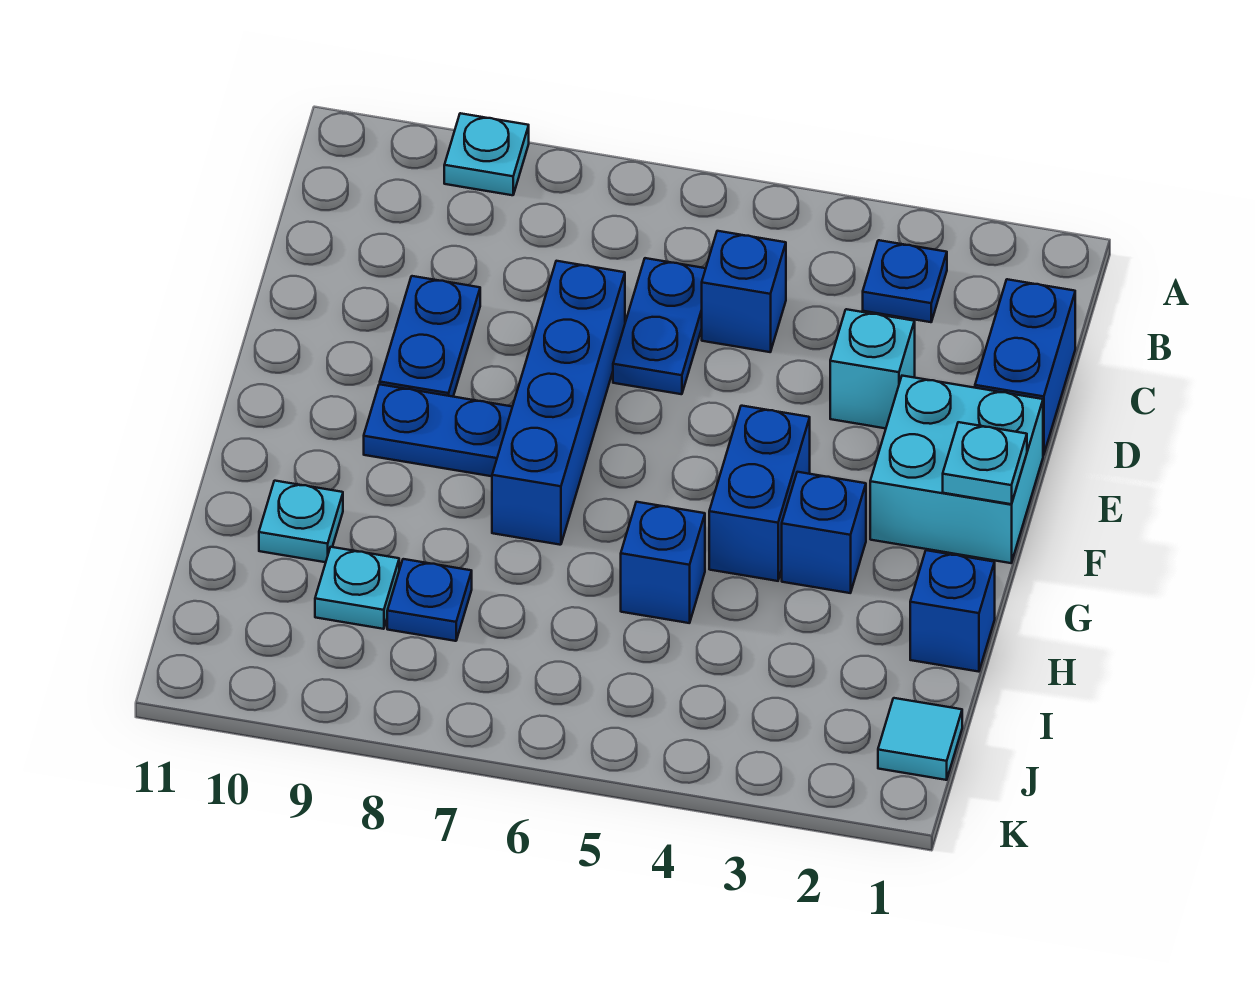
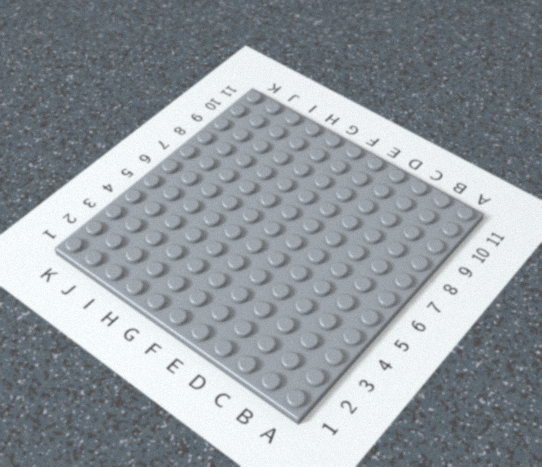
none -> cyan 1x1 plate [444,113,529,195]
none -> blue 1x1 plate [863,240,947,322]
none -> blue 1x2 brick [975,279,1075,455]

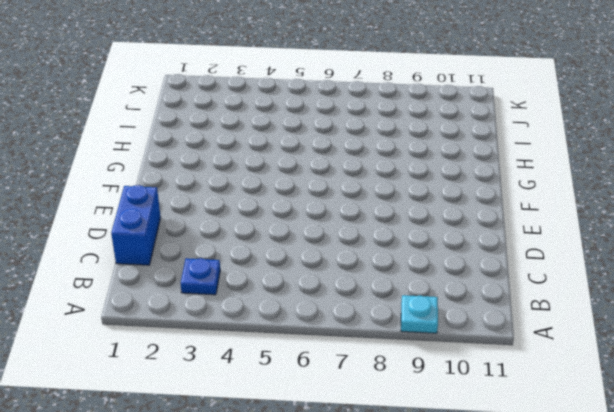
none -> blue 1x1 brick [702,231,786,352]
none -> blue 1x2 plate [613,258,706,394]
none -> cyan 1x1 brick [830,309,915,428]

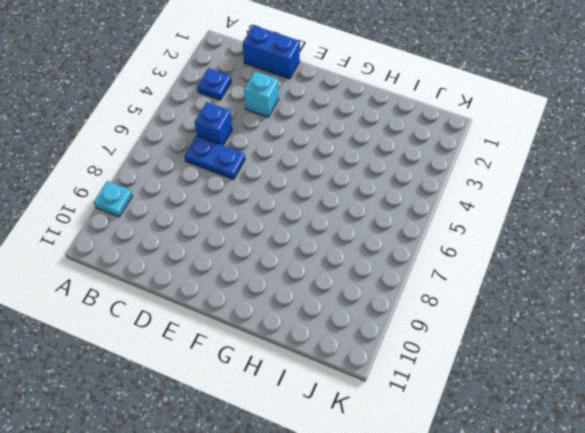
none -> blue 1x4 brick [492,261,625,545]
none -> blue 1x2 plate [380,276,480,397]
none -> cyan 2x2 brick [870,376,1043,563]

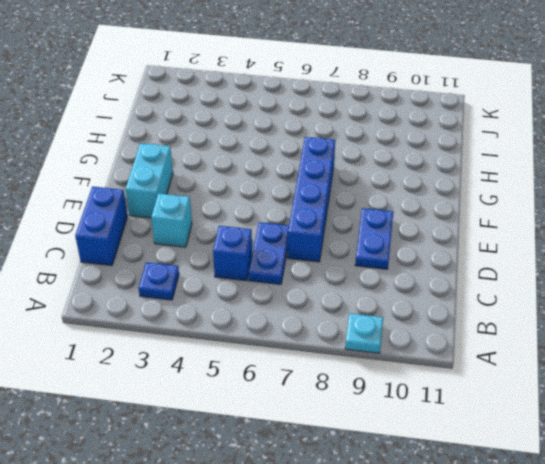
cyan 1x2 brick [126,143,173,218] -> cyan 2x2 brick [870,376,1043,563]
none -> blue 1x2 brick [709,406,810,581]
none -> blue 1x2 plate [364,384,512,476]
none -> blue 1x1 brick [782,472,866,593]

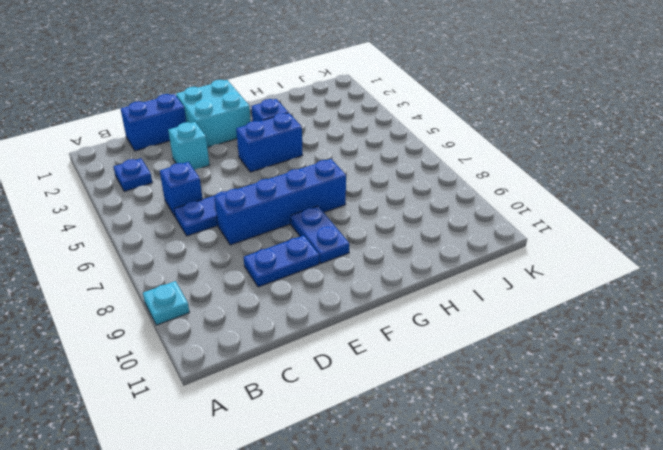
none -> blue 1x1 brick [910,550,995,672]
none -> blue 1x1 brick [621,502,705,623]
none -> cyan 1x1 plate [259,481,343,562]

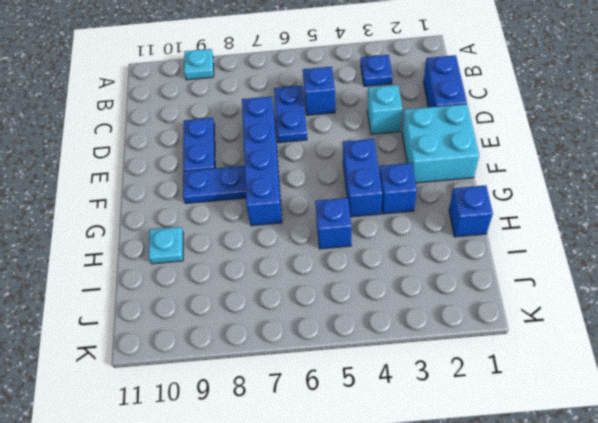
none -> blue 1x1 plate [387,559,472,641]
none -> cyan 1x1 plate [315,547,399,629]
none -> cyan 1x1 tile [878,698,962,780]

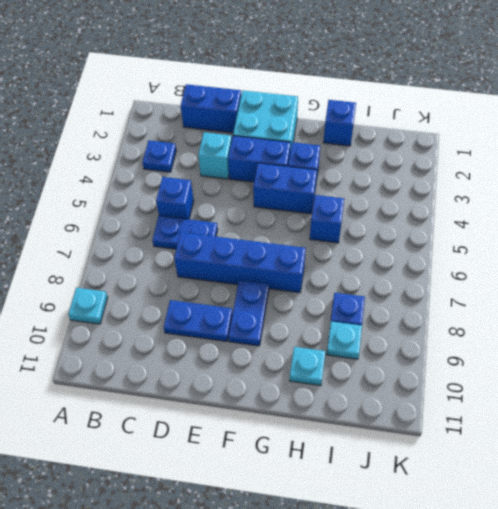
blue 1x2 brick [228,136,291,182] -> none
none -> cyan 1x1 tile [878,698,962,780]
none -> cyan 1x1 plate [943,422,1027,504]

